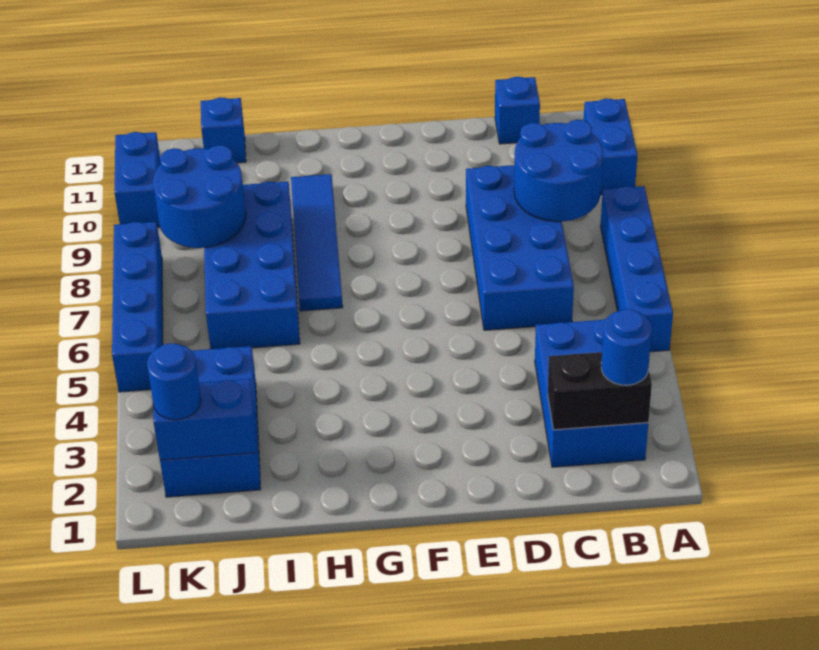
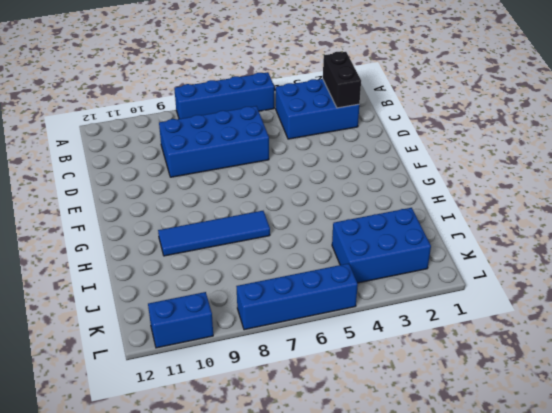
none -> blue 1x2 brick [584,98,637,195]
none -> blue 1x1 brick [495,77,540,144]
none -> blue 2x4 brick [204,181,300,349]

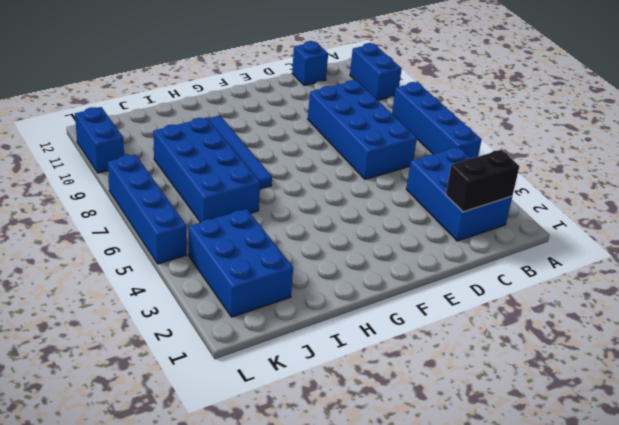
none -> blue 1x1 brick [201,97,246,163]
none -> blue 2x2 round brick [514,120,603,222]
none -> blue 1x2 brick [153,379,256,460]

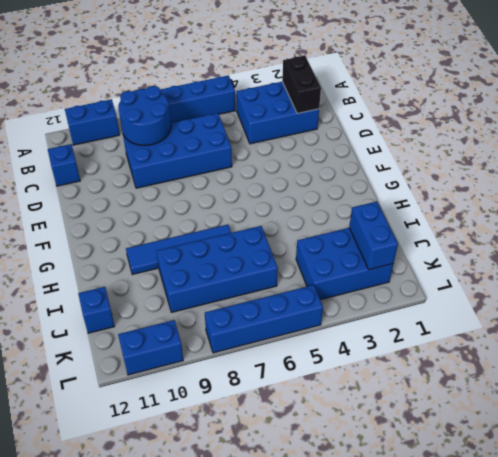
none -> blue 2x2 round brick [153,145,246,248]
none -> blue 1x1 round brick [601,309,652,385]
none -> blue 1x1 round brick [147,343,201,420]

